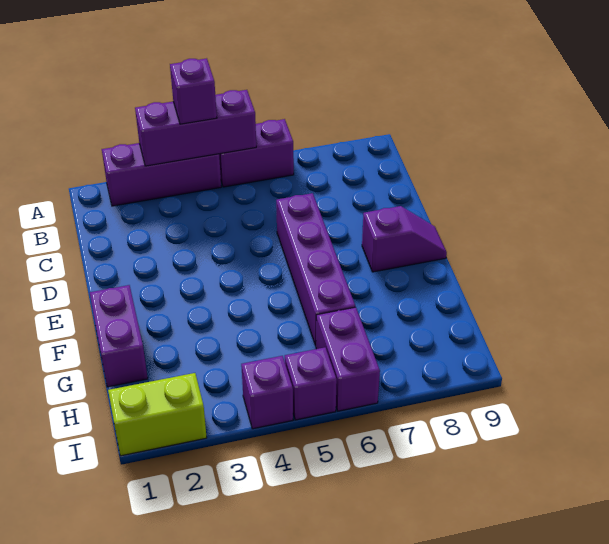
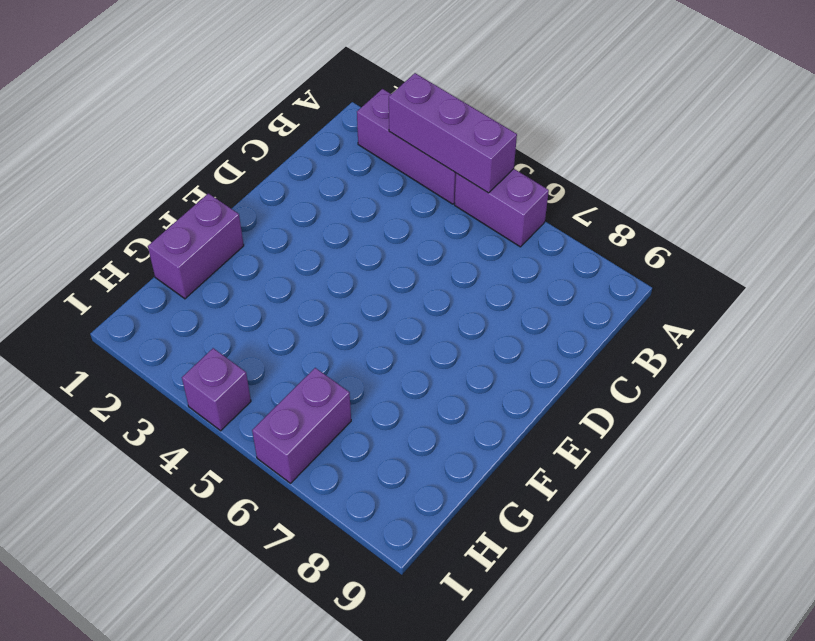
none -> purple 1x4 brick [276,193,355,346]
none -> purple 1x2 slope [362,206,447,272]

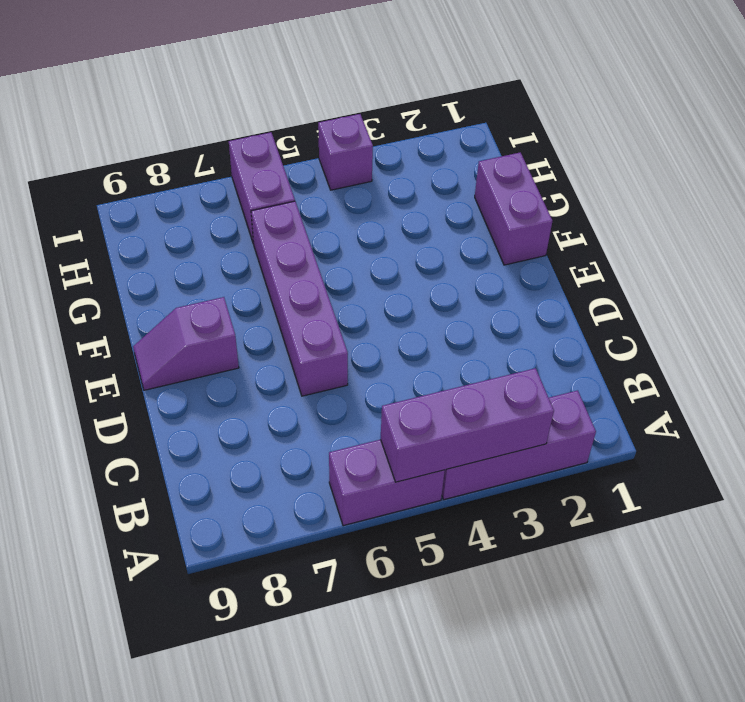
none -> lime 1x2 brick [108,373,207,456]
none -> purple 1x1 brick [285,347,337,420]

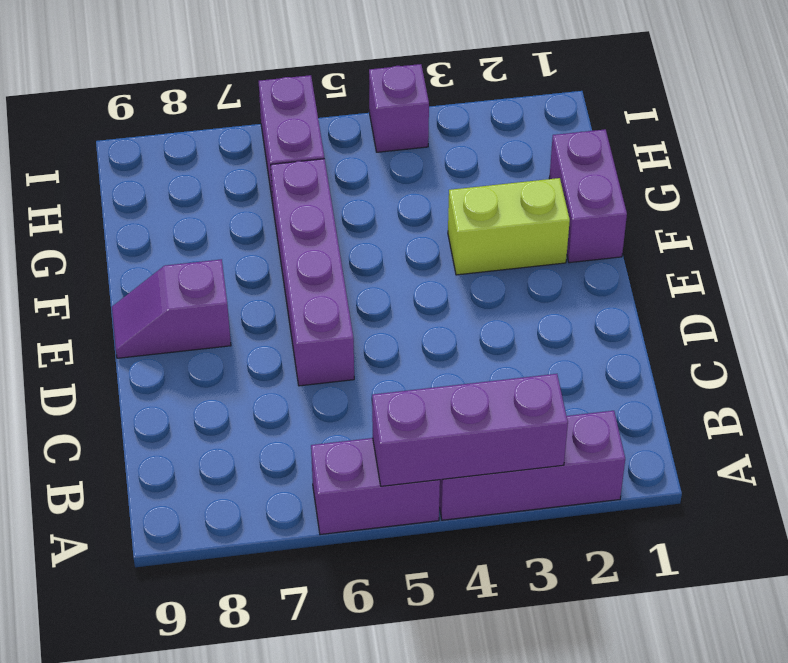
lime 1x2 brick [448,178,570,275] -> lime 1x2 brick moved to [108,373,207,456]
none -> purple 1x1 brick [285,347,337,420]
none -> purple 1x1 brick [170,58,217,124]

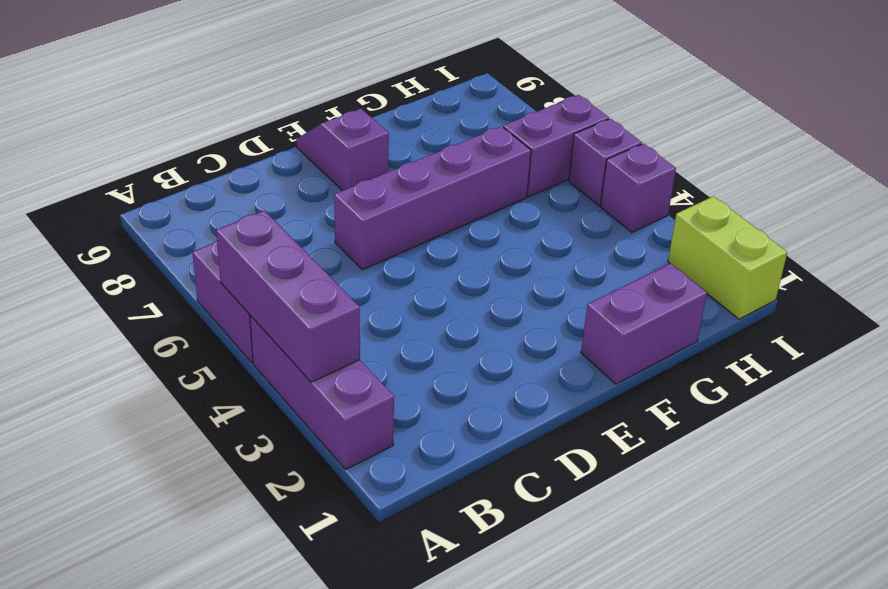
none -> purple 1x1 brick [170,58,217,124]

